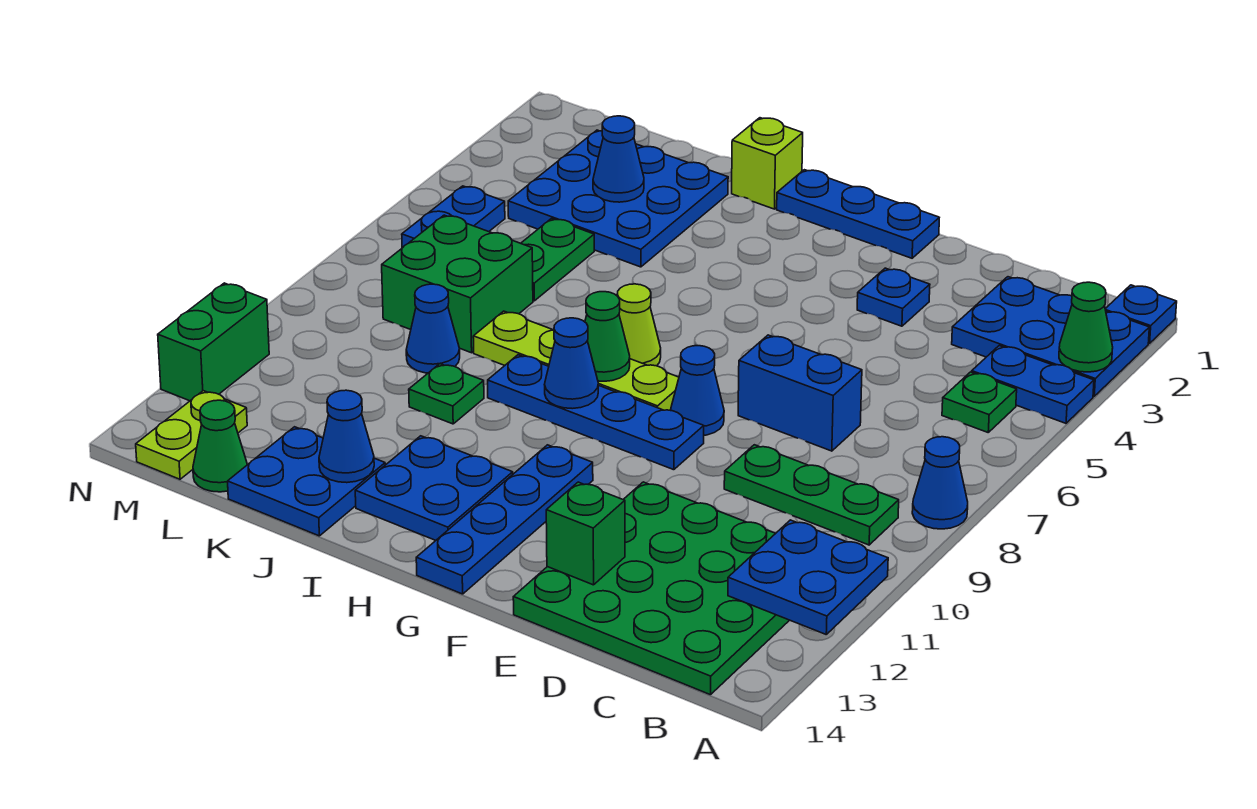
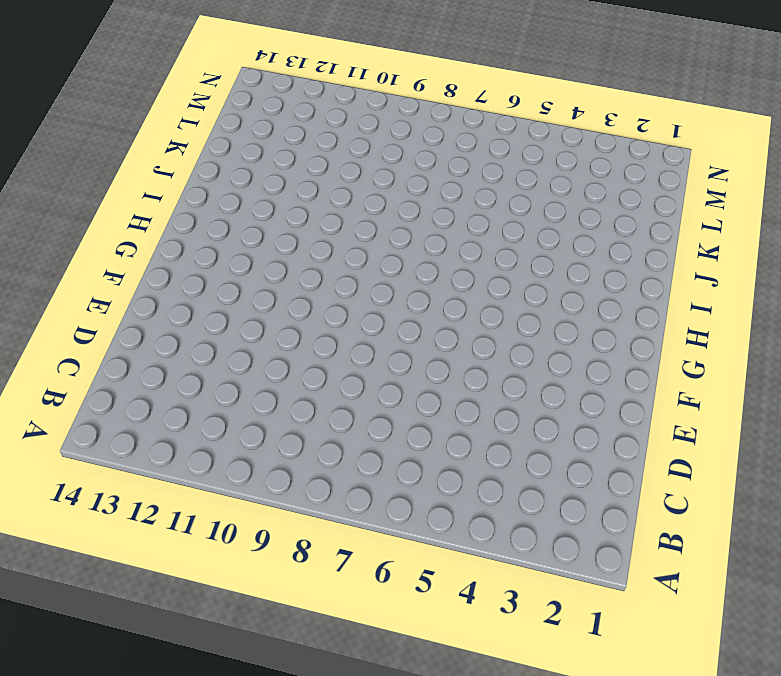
none -> blue 1x1 plate [1105,285,1177,343]
none -> blue 2x3 plate [952,277,1149,396]
none -> blue 1x2 plate [972,346,1094,423]
none -> blue 1x1 cone [912,437,968,529]

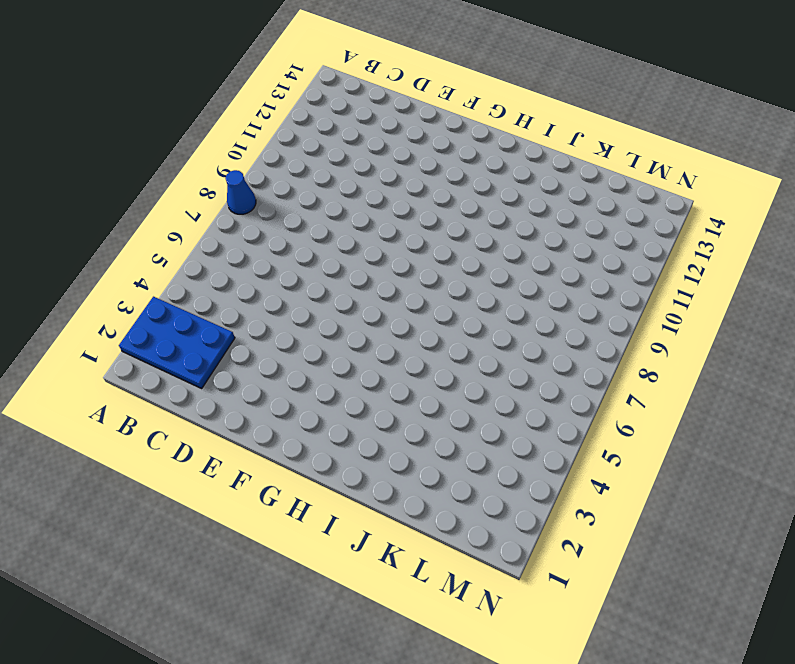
none -> blue 1x1 plate [1105,285,1177,343]
none -> blue 1x2 plate [972,346,1094,423]
none -> green 1x1 plate [942,372,1017,432]
none -> green 1x3 plate [724,445,899,545]

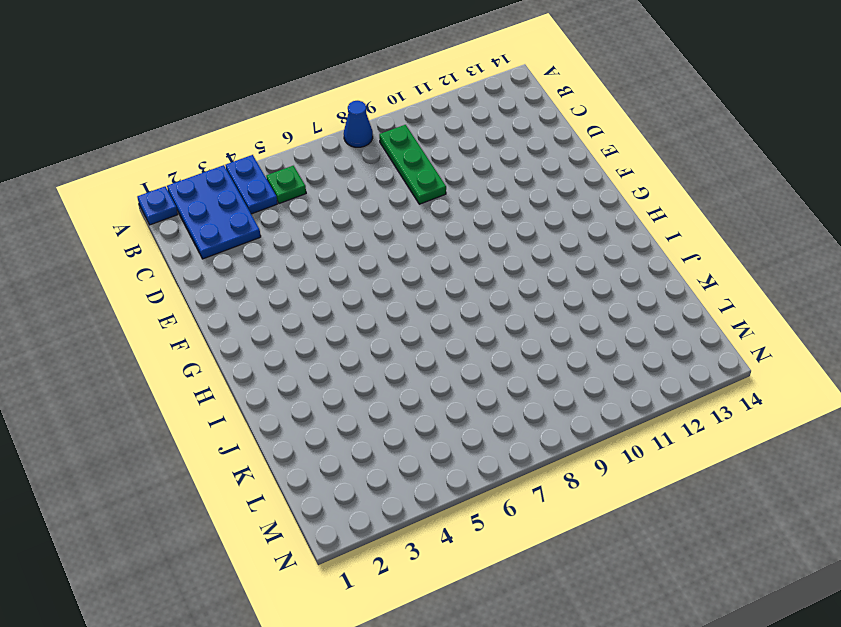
none -> green 4x4 plate [513,482,789,695]
none -> blue 1x2 brick [738,335,862,451]
none -> blue 1x1 plate [857,268,930,326]
none -> blue 1x3 plate [777,170,939,258]

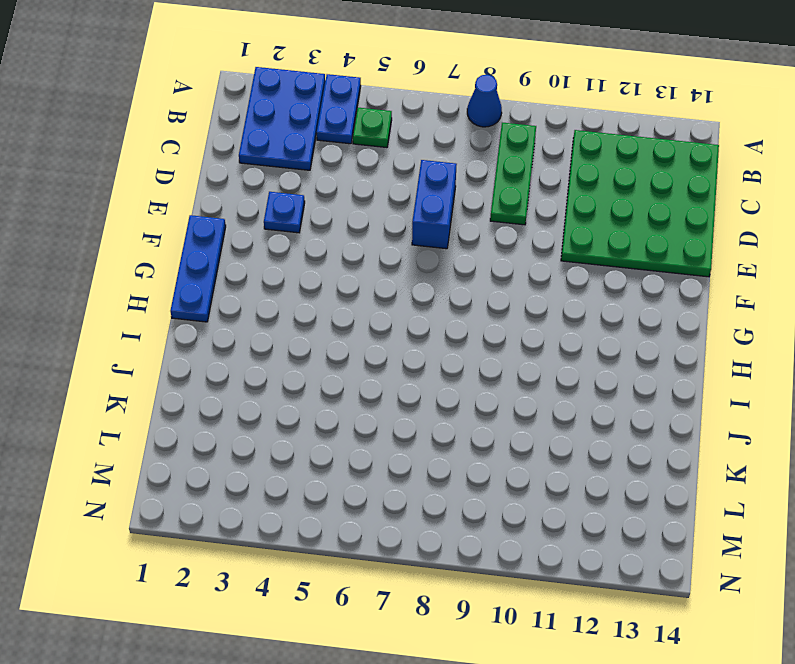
none -> blue 1x1 plate [1105,285,1177,343]
none -> blue 1x1 cone [671,346,724,435]
none -> blue 1x4 plate [488,355,704,470]
none -> lime 1x4 plate [473,311,679,410]

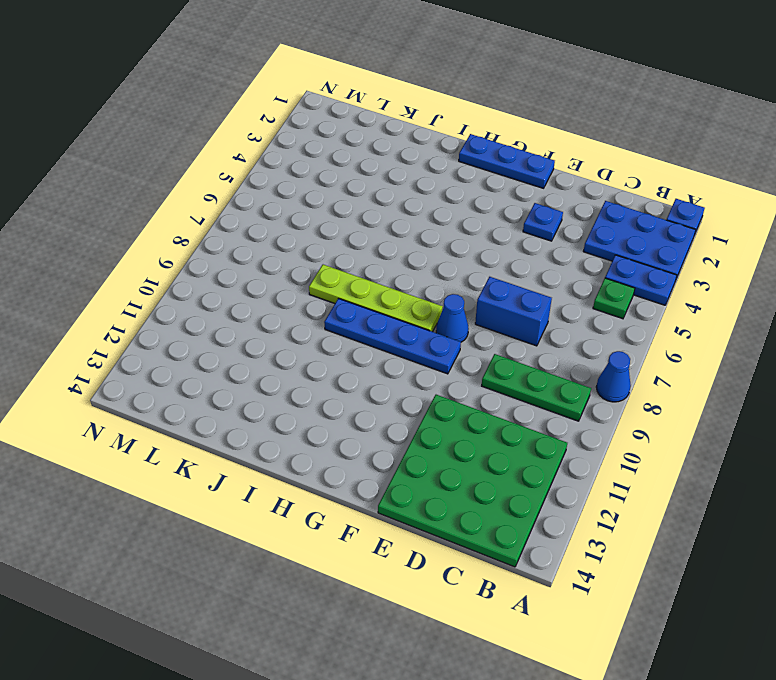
none -> blue 1x4 plate [416,445,593,594]
none -> lime 1x1 cone [617,284,661,366]
none -> blue 2x2 plate [355,436,513,540]
none -> lime 1x1 brick [732,118,803,209]

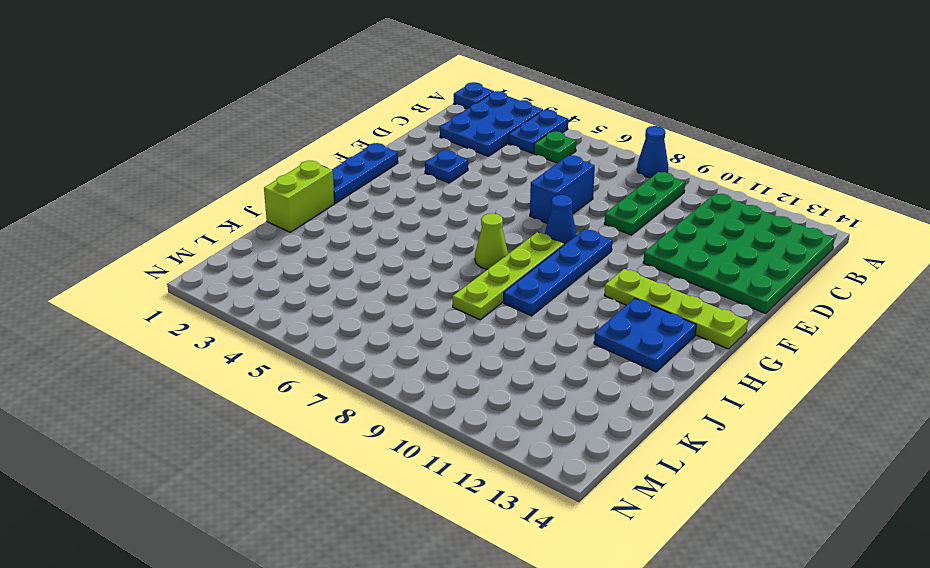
lime 1x4 plate [604,269,748,349] -> blue 1x4 plate [416,445,593,594]
lime 1x2 brick [264,161,335,232] -> lime 1x1 brick [732,118,803,209]
none -> blue 3x3 plate [508,130,728,267]
none -> green 1x1 plate [409,364,484,424]
none -> blue 2x2 plate [228,427,385,536]
none -> green 1x2 plate [521,219,594,301]

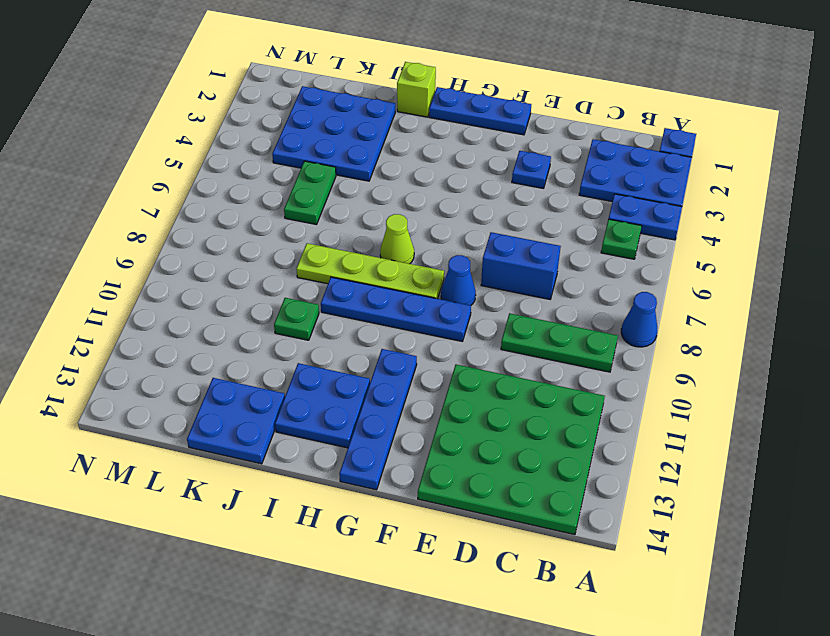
none -> green 2x2 brick [382,215,533,353]
none -> blue 1x1 cone [406,284,460,373]
none -> green 1x1 cone [193,400,247,492]
none -> blue 1x2 plate [402,186,505,248]

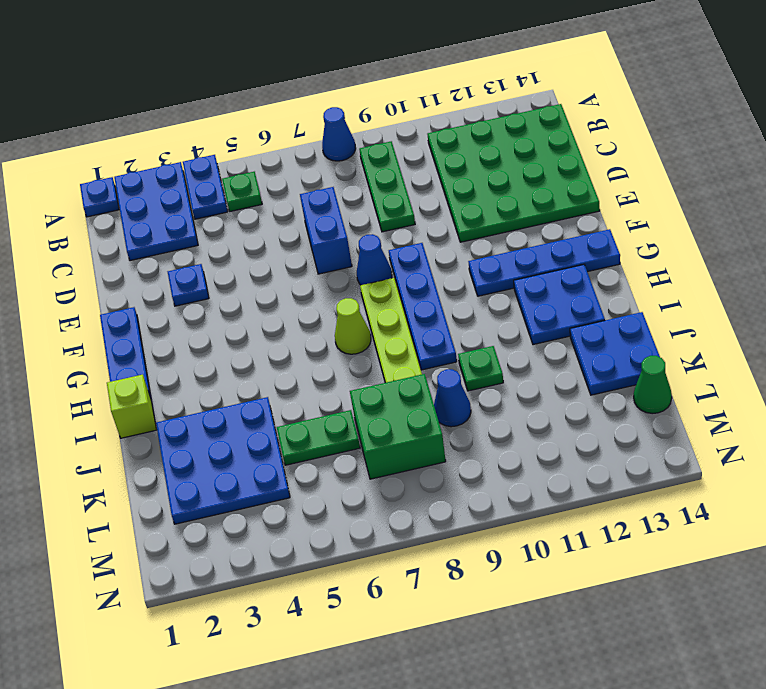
none -> blue 1x2 plate [402,186,505,248]
none -> lime 1x2 plate [136,391,247,479]
none -> green 1x2 brick [158,283,269,401]
none -> green 1x1 cone [1059,282,1113,372]

